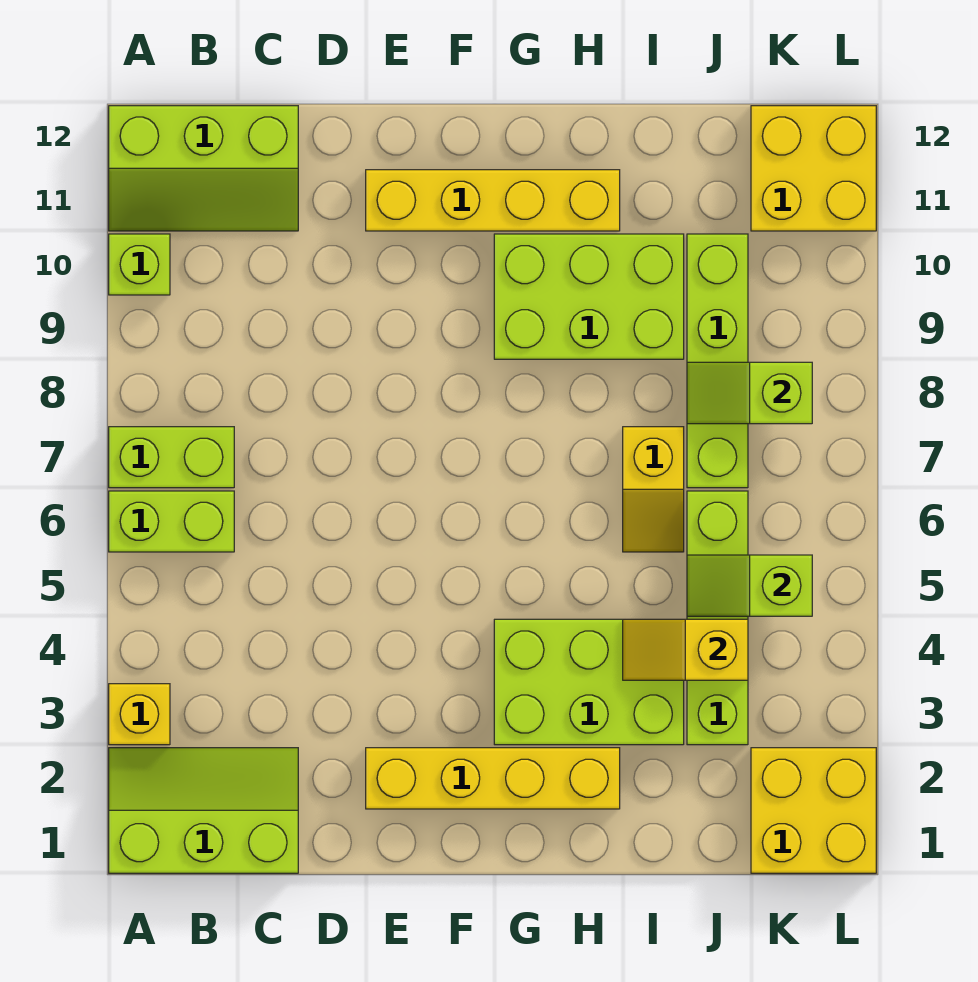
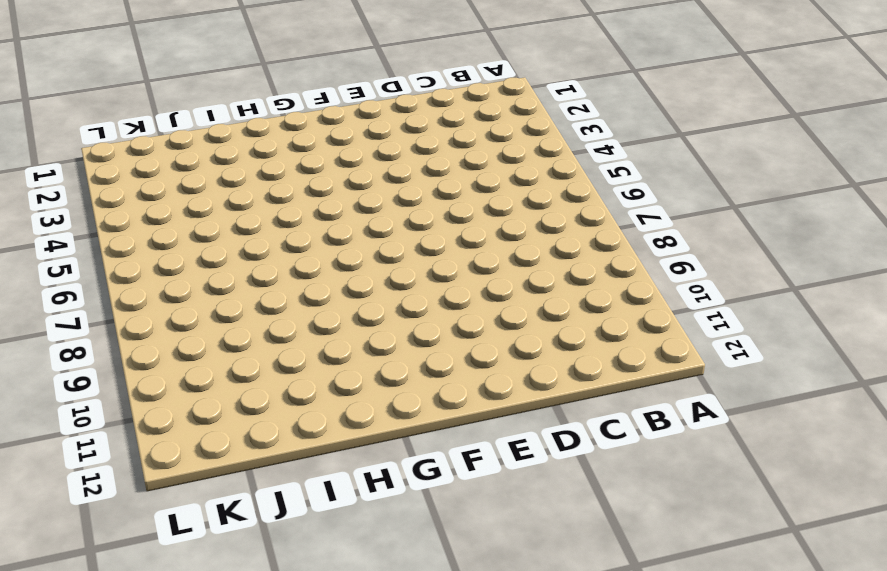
none -> lime 2x3 slope [109,748,298,873]
none -> yellow 1x1 brick [109,684,170,745]
none -> lime 1x2 brick [109,491,234,552]

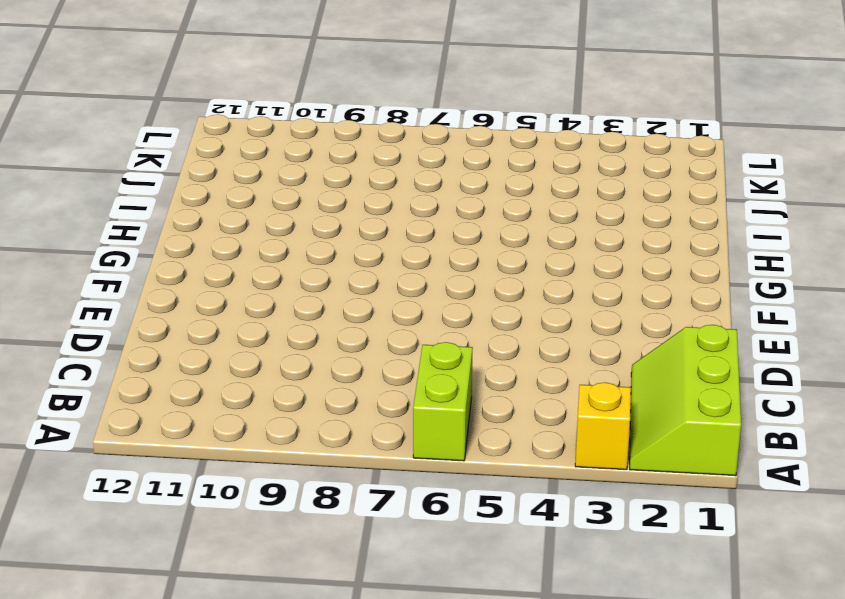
none -> lime 1x2 brick [109,427,234,488]
none -> lime 1x1 brick [109,234,170,295]
none -> lime 2x3 slope [109,106,298,231]

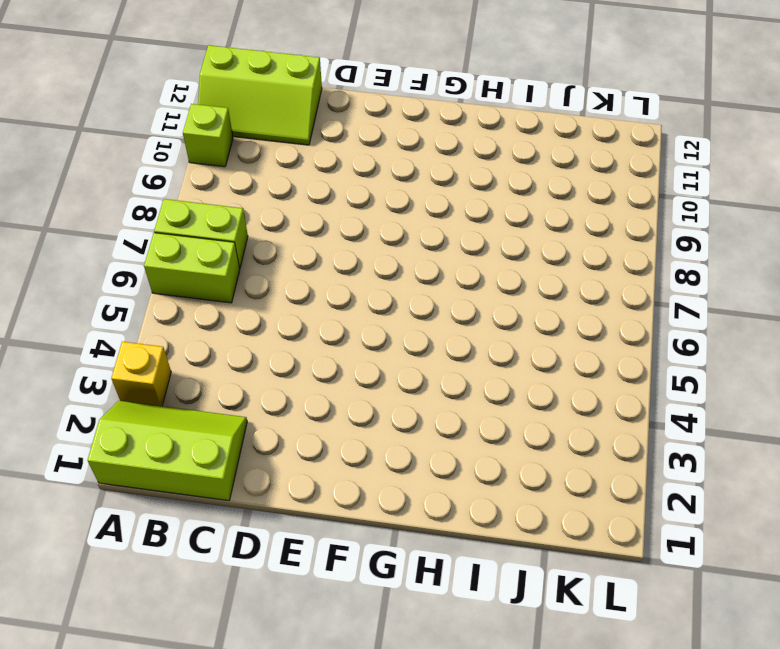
none -> yellow 1x4 brick [366,748,620,809]
none -> yellow 1x4 brick [366,170,620,231]
none -> lime 2x3 brick [494,619,684,745]

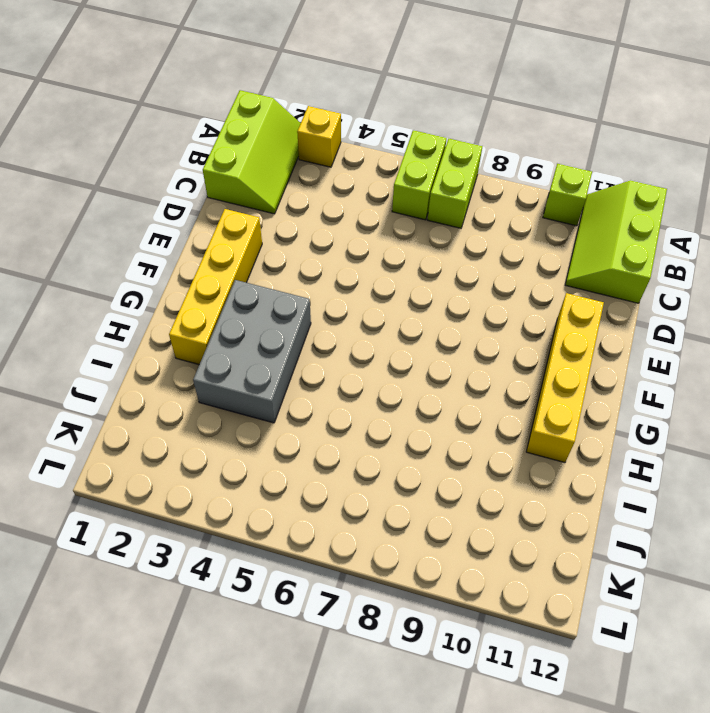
grey 2x3 brick [193,280,311,423] -> lime 2x3 brick [494,619,684,745]
none -> lime 2x3 brick [494,234,684,359]
none -> yellow 1x2 slope [623,427,684,552]
none -> lime 1x4 brick [687,491,748,745]

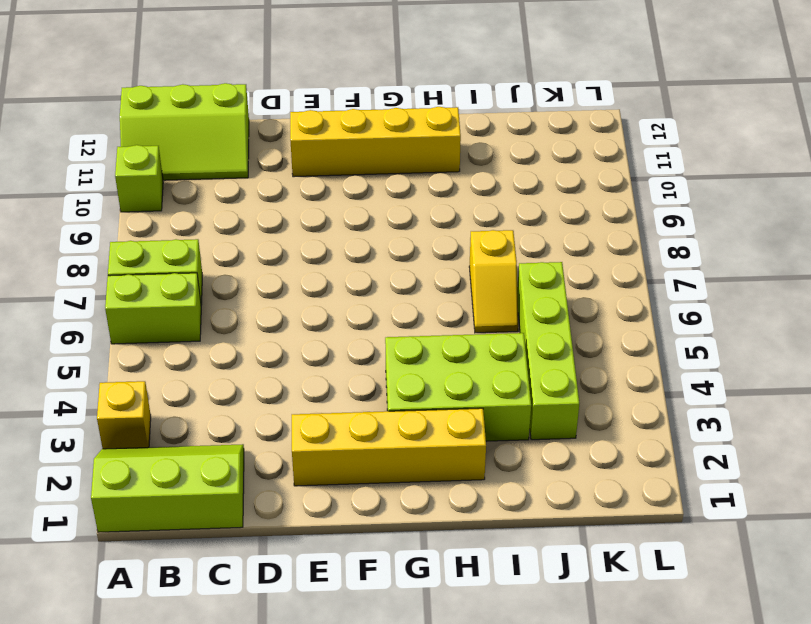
none -> lime 2x3 brick [494,234,684,359]
none -> lime 1x4 brick [687,234,748,488]
none -> yellow 2x2 brick [751,748,876,873]

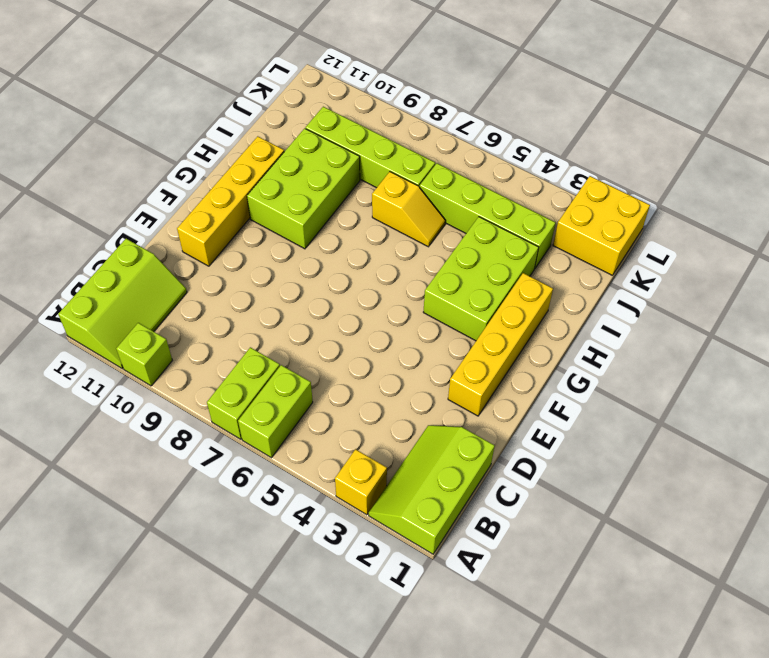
none -> yellow 2x2 brick [751,106,876,231]
none -> yellow 1x2 slope [623,619,748,680]
none -> lime 1x2 slope [687,555,812,616]

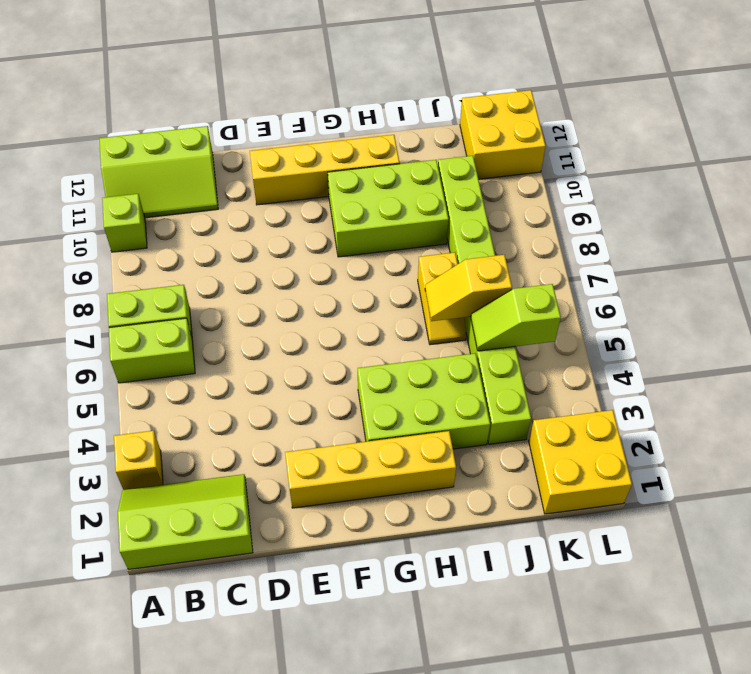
yellow 1x2 slope [425,255,512,321] -> yellow 1x2 slope moved to [623,619,748,680]
none -> lime 1x2 slope [687,362,812,424]

